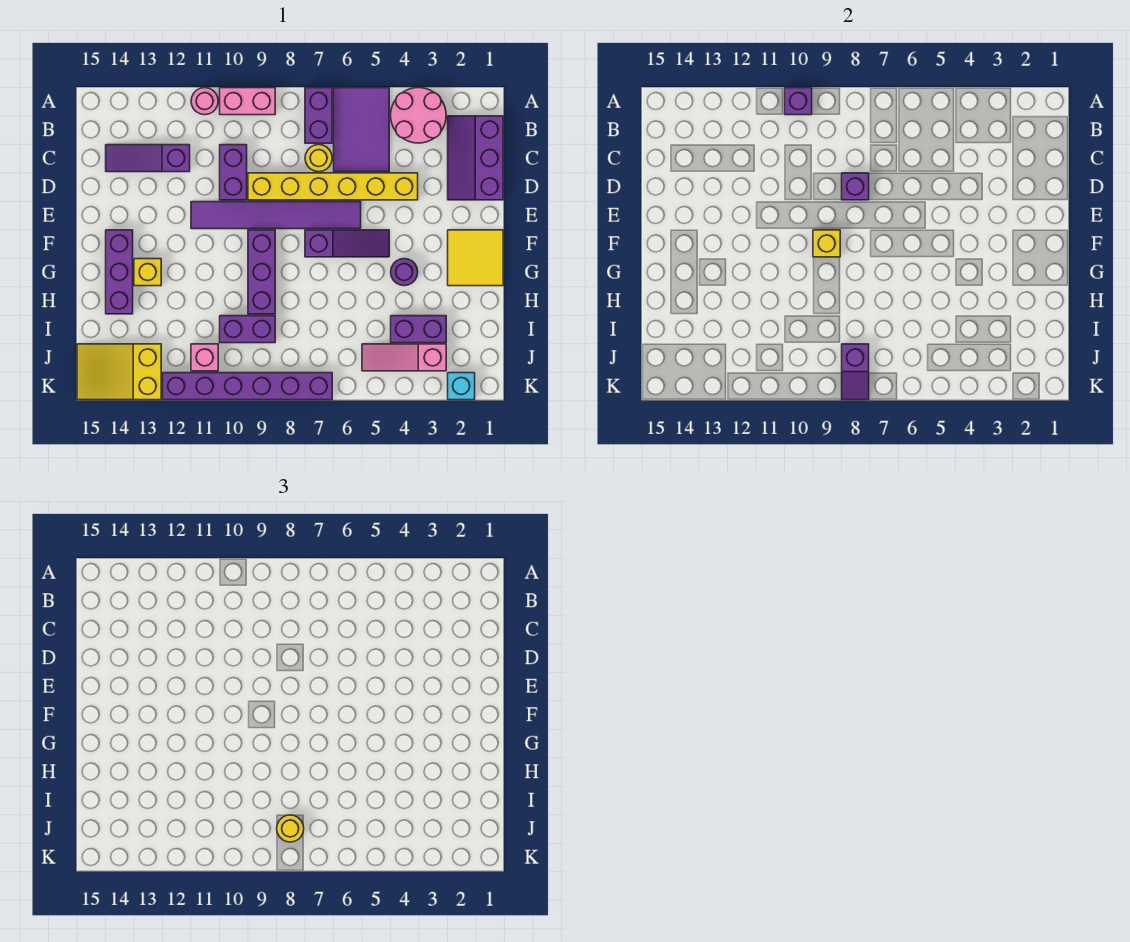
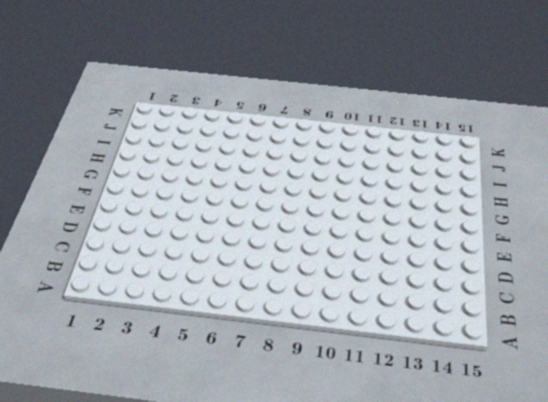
none -> pink 2x2 round brick [391,88,446,143]
none -> purple 2x3 tile [334,88,389,172]
none -> purple 1x2 brick [305,88,332,143]

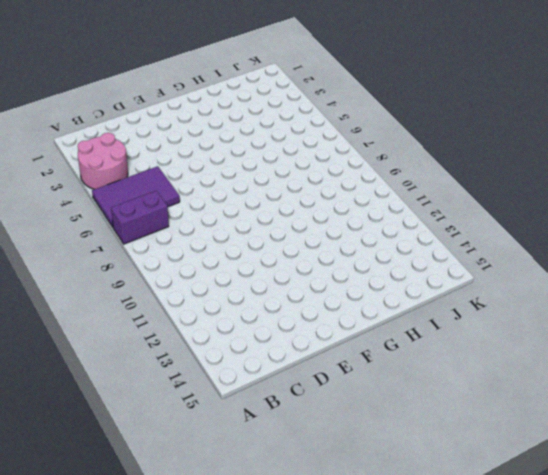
none -> pink 1x2 brick [220,88,275,115]
none -> pink 1x1 round brick [191,88,218,115]
none -> purple 2x3 slope [448,116,503,200]

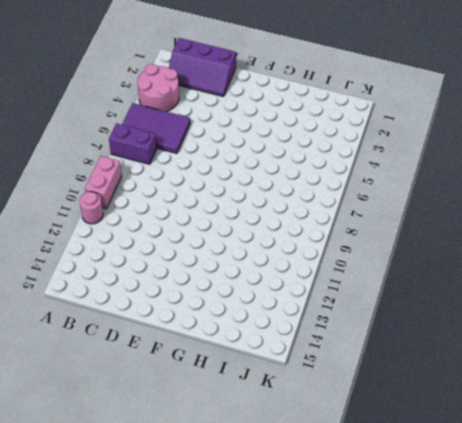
none -> yellow 1x1 round brick [305,145,332,172]
none -> purple 1x2 brick [220,145,247,200]
none -> purple 1x3 slope [106,145,190,172]

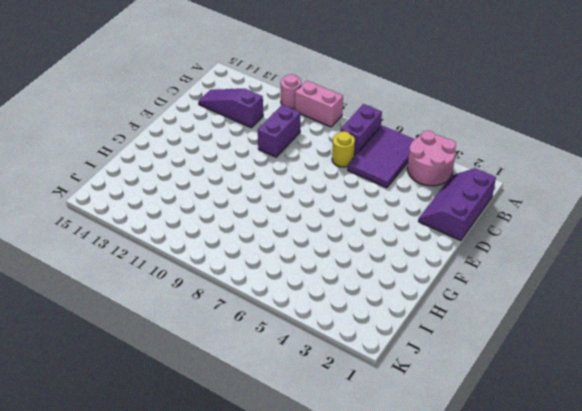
none -> yellow 1x6 brick [248,173,418,200]
none -> purple 1x6 tile [191,202,361,229]
none -> yellow 2x2 tile [448,230,503,286]

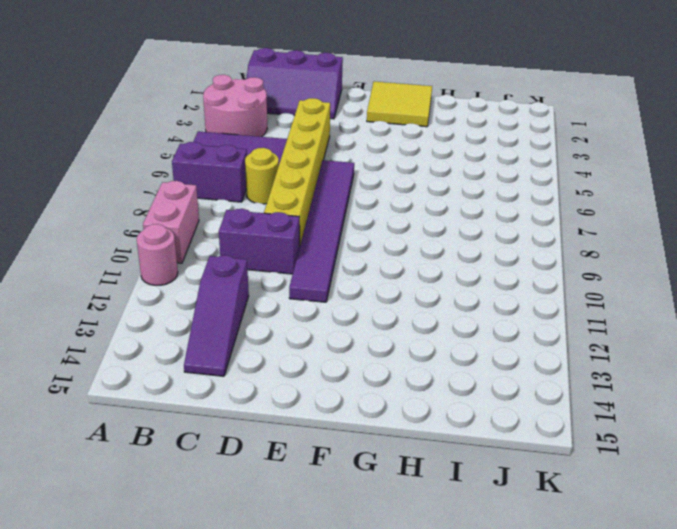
none -> purple 1x3 slope [305,230,389,257]
none -> purple 1x3 brick [248,230,275,314]
none -> purple 1x3 brick [106,230,133,314]

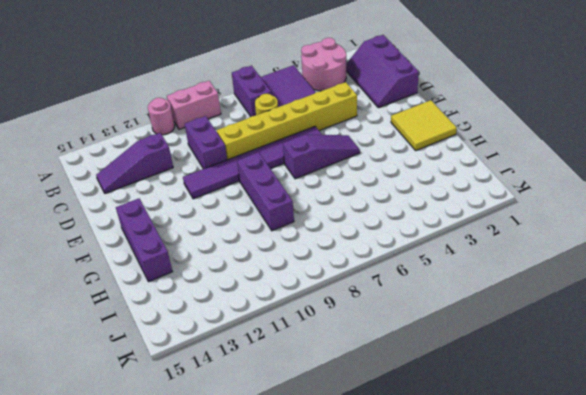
none -> purple 1x1 round brick [391,259,418,286]
none -> yellow 1x1 brick [134,259,161,286]
none -> purple 1x2 brick [391,316,446,343]

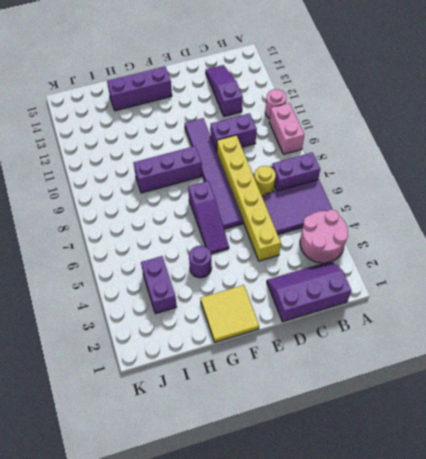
none -> yellow 1x1 brick [134,259,161,286]
none -> purple 1x2 brick [220,316,275,343]
none -> pink 1x3 slope [362,344,446,371]

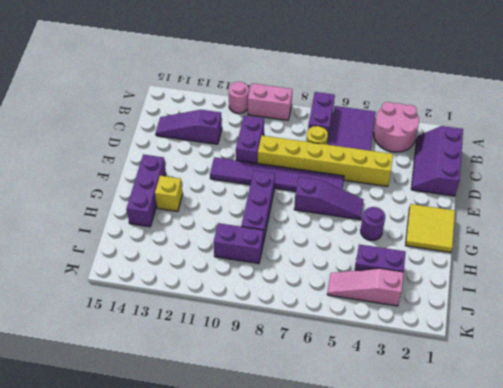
none -> pink 1x1 brick [191,344,218,371]
none -> yellow 2x3 slope [77,344,161,400]
none -> cyan 1x1 brick [448,373,475,400]

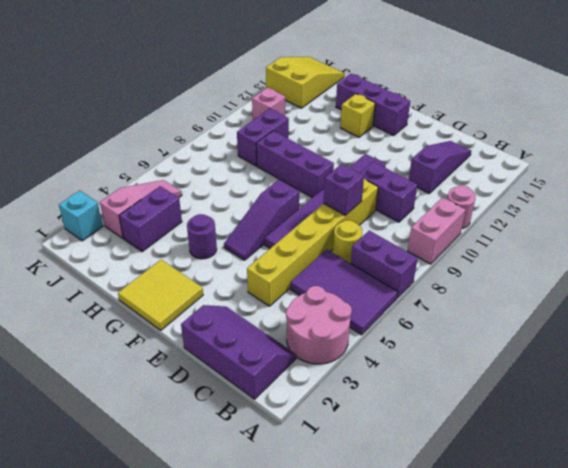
none -> purple 1x6 brick [163,373,332,400]
none -> purple 1x1 brick [785,88,812,115]
none -> yellow 1x1 brick [813,230,840,257]

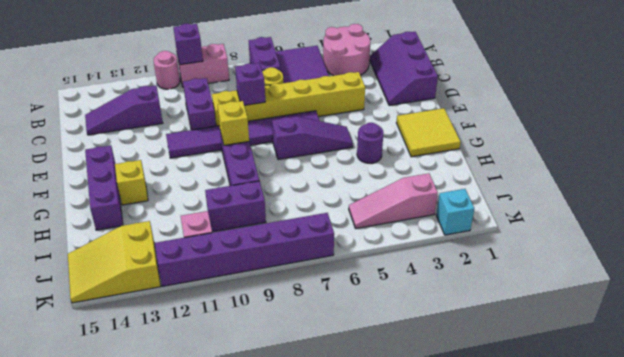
none -> purple 1x2 brick [391,316,446,343]
none -> purple 1x2 slope [842,344,869,400]
none -> yellow 1x1 round brick [277,815,304,842]

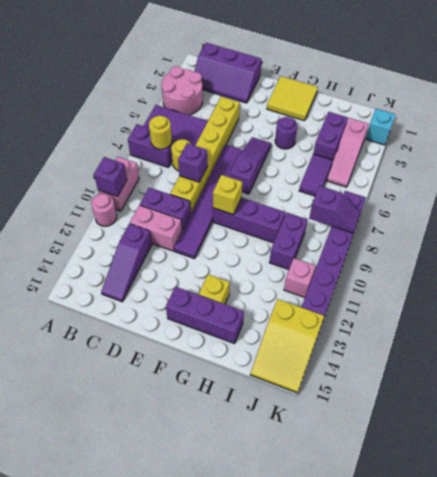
yellow 1x1 round brick [149,116,172,149] -> yellow 1x1 round brick moved to [277,815,304,842]
pink 1x2 brick [130,205,182,251] -> none
purple 1x2 tile [299,154,333,196] -> none

